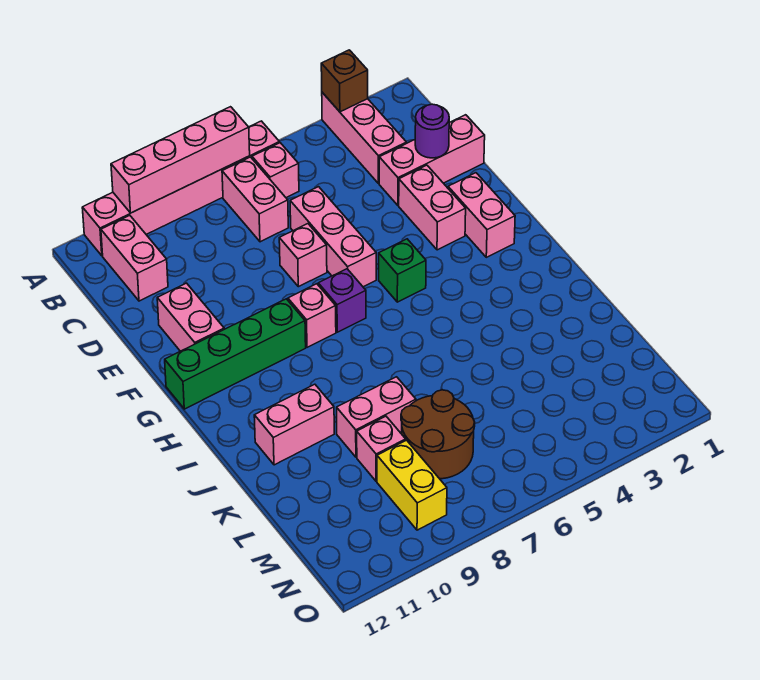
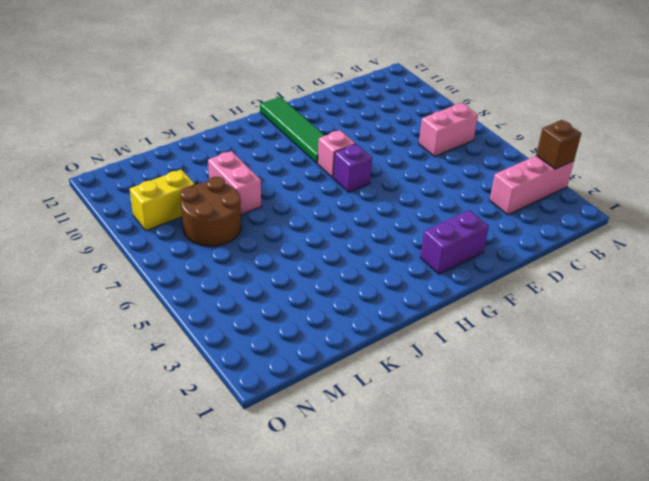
purple 1x2 brick [420,210,489,274] -> pink 1x2 brick [448,173,515,257]
green 1x4 tile [260,97,325,163] -> green 1x4 brick [165,299,306,409]
none -> pink 1x6 brick [82,121,279,256]
none -> pink 1x1 brick [252,143,299,198]
none -> pink 1x2 brick [101,215,168,301]

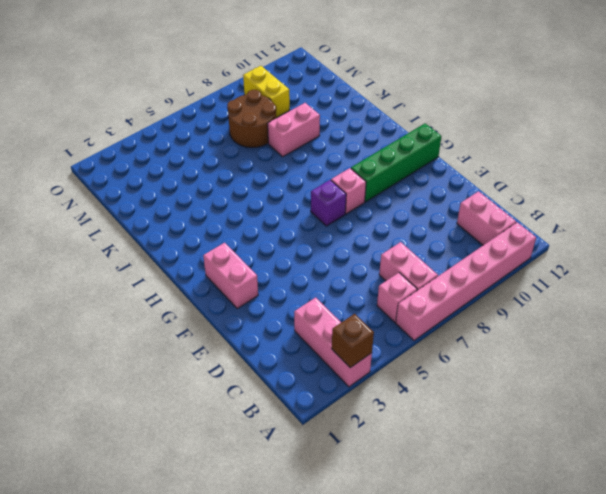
none -> pink 1x3 brick [379,115,485,205]
none -> pink 1x3 brick [290,187,376,287]
none -> pink 1x2 brick [399,165,466,250]

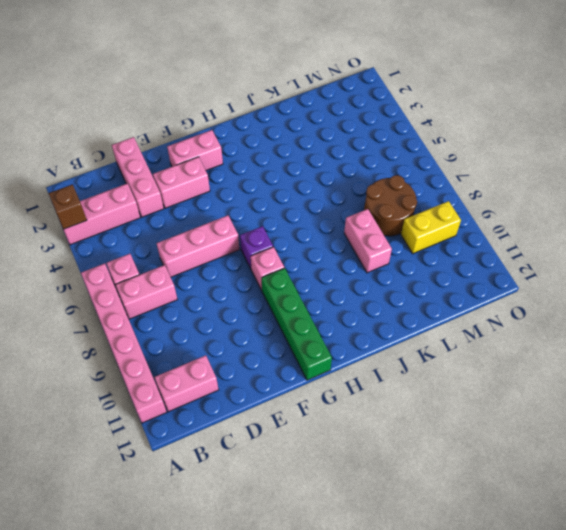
none -> pink 1x1 brick [279,224,327,287]
none -> pink 1x2 brick [157,283,224,351]
none -> green 1x1 brick [379,239,426,302]

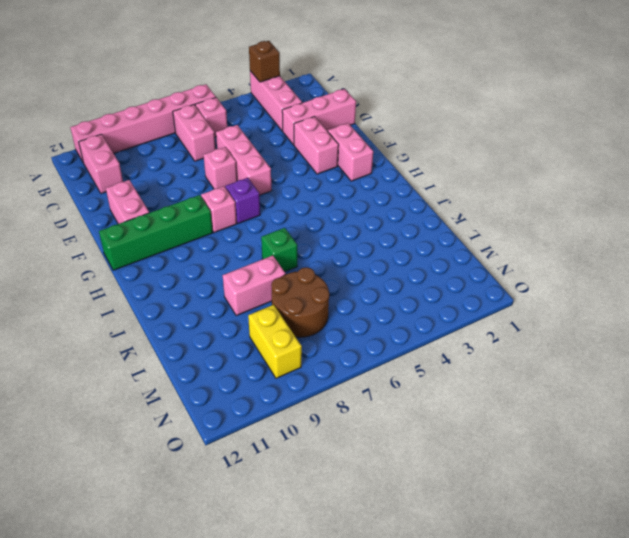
green 1x1 brick [261,228,297,272] -> green 1x1 brick moved to [379,239,426,302]
none -> pink 1x2 brick [254,384,334,465]
none -> pink 1x1 brick [357,416,406,481]
none -> pink 1x4 brick [111,107,250,213]

